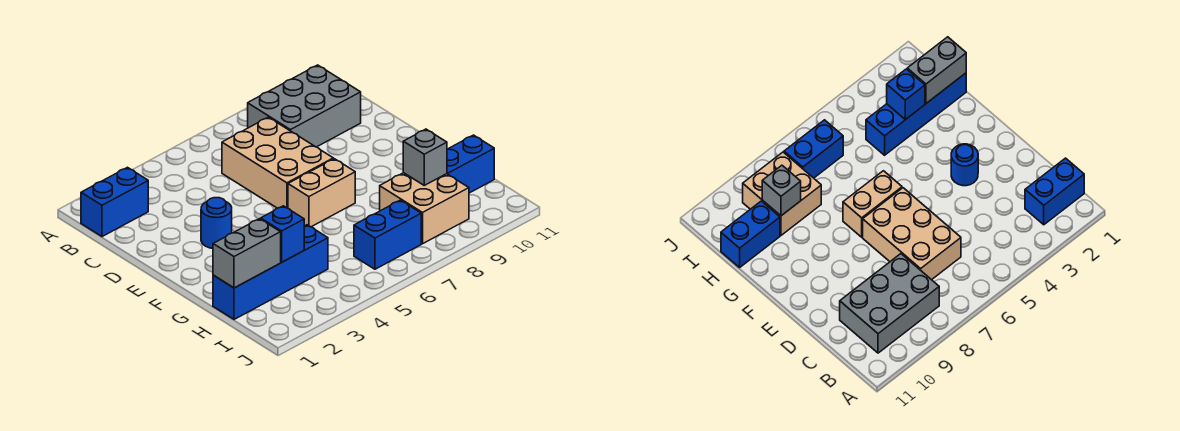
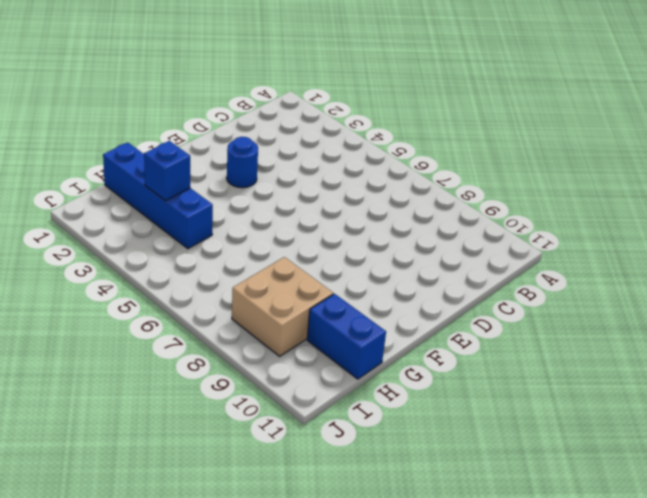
none -> blue 1x2 brick [81,167,148,237]
none -> grey 2x3 brick [248,65,361,147]
none -> tan 2x3 brick [222,117,333,208]

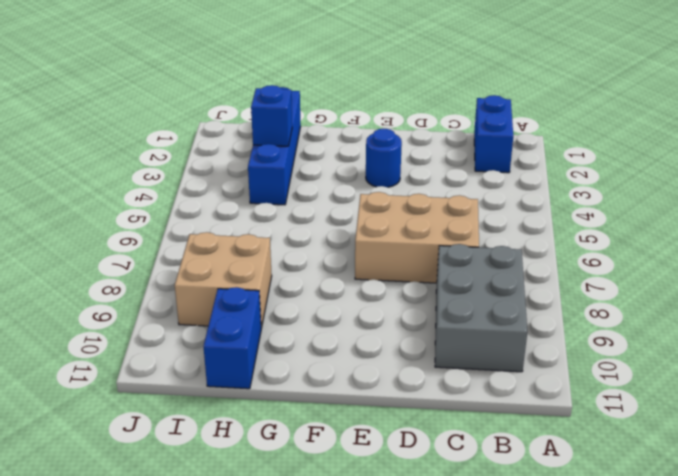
none -> tan 1x2 brick [288,159,355,227]
none -> blue 1x2 brick [354,200,421,269]
none -> grey 1x2 brick [213,219,281,288]

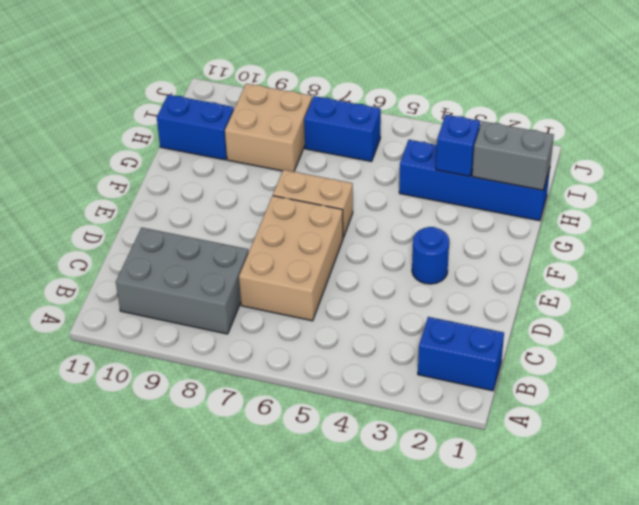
none -> grey 1x1 brick [403,129,447,185]

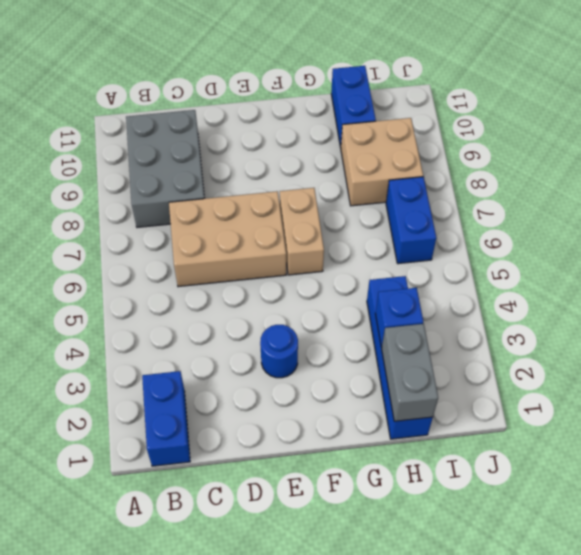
none -> grey 1x1 brick [403,129,447,185]

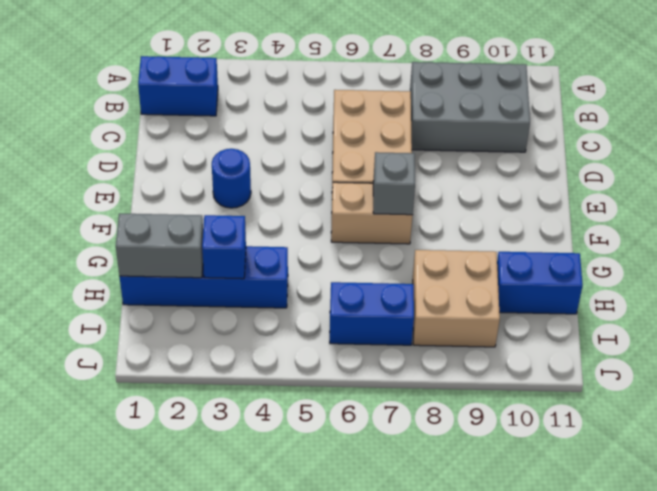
grey 1x1 brick [373,152,415,215] -> grey 1x1 brick moved to [403,129,447,185]

